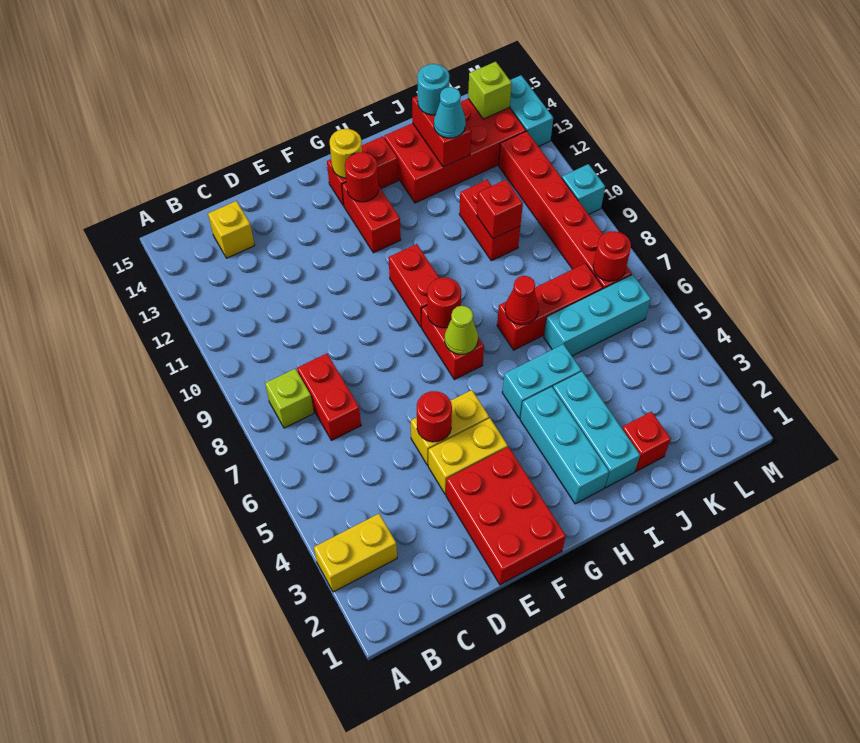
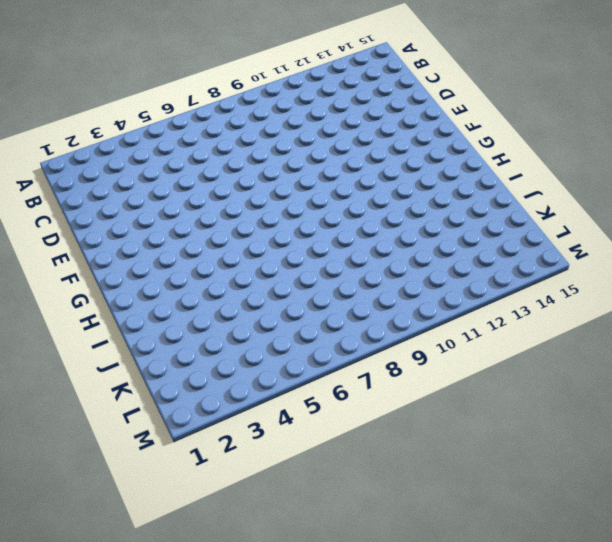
none -> yellow 1x2 brick [314,514,397,592]
none -> lime 1x1 brick [265,369,314,428]
none -> red 1x2 brick [297,354,361,440]
none -> yellow 1x1 brick [208,201,255,258]

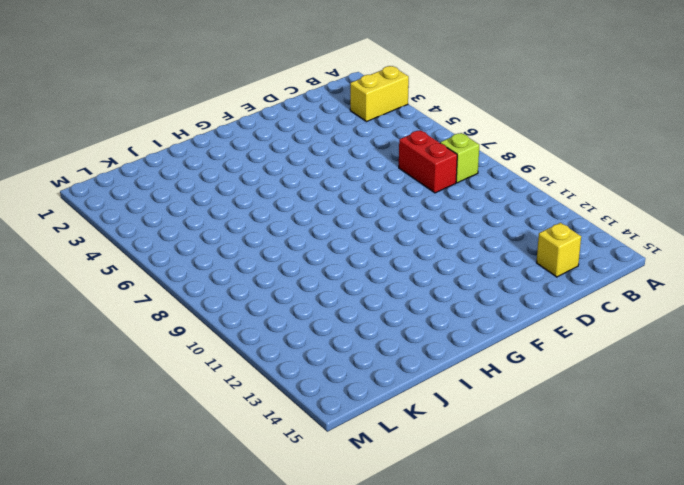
none -> red 2x3 brick [446,447,566,585]
none -> yellow 1x2 brick [428,418,508,494]
none -> yellow 1x2 brick [411,390,489,465]
none -> red 1x2 brick [421,306,484,379]

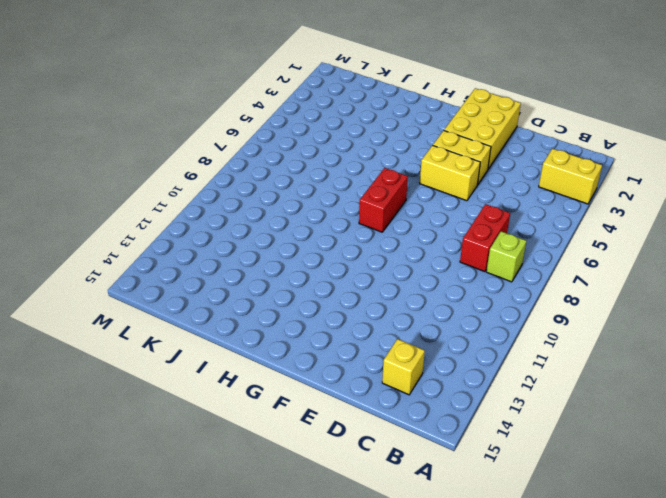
yellow 2x3 brick [444,88,521,169] -> red 2x3 brick [446,447,566,585]
none -> red 1x2 brick [389,244,439,327]
none -> red 1x2 brick [342,182,401,253]
none -> red 1x2 brick [327,136,398,206]
none -> cyan 1x3 brick [520,387,609,504]

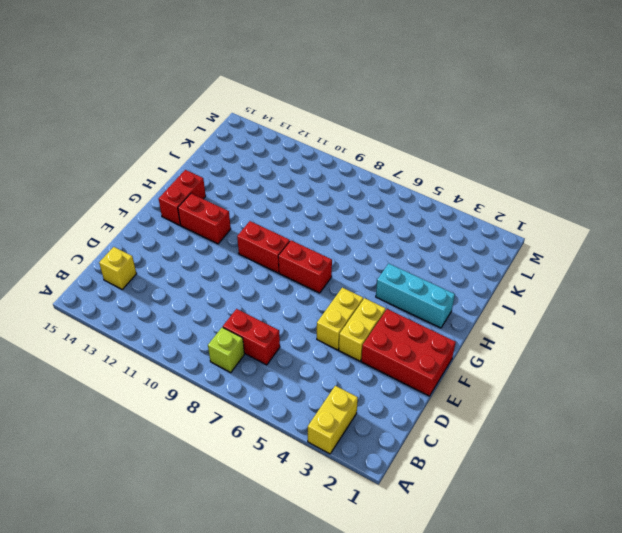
none -> cyan 1x2 brick [502,344,581,419]
none -> cyan 1x3 brick [553,372,640,487]
none -> red 1x3 brick [497,263,603,350]
none -> red 2x4 brick [384,99,526,203]

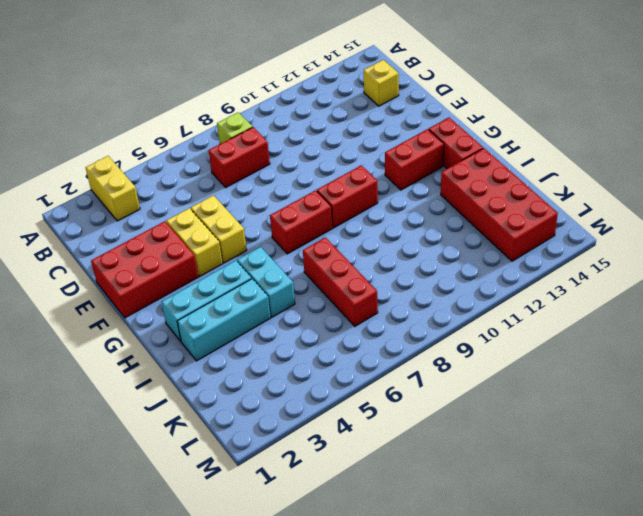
none -> red 1x1 brick [622,412,671,471]
none -> cyan 1x3 brick [544,274,651,356]
none -> red 1x2 brick [459,180,520,261]
none -> red 1x6 brick [499,131,632,289]

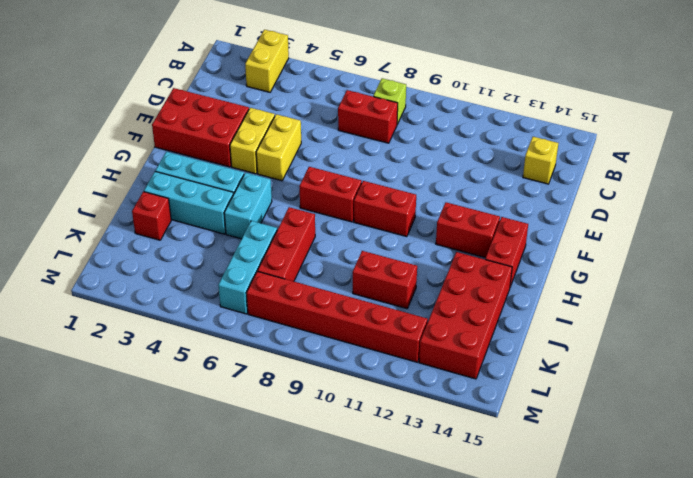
none -> cyan 1x1 brick [562,164,605,214]
none -> cyan 1x2 brick [510,75,553,147]
none -> red 1x1 round brick [417,391,452,442]
none -> lime 1x1 cone [445,306,478,354]

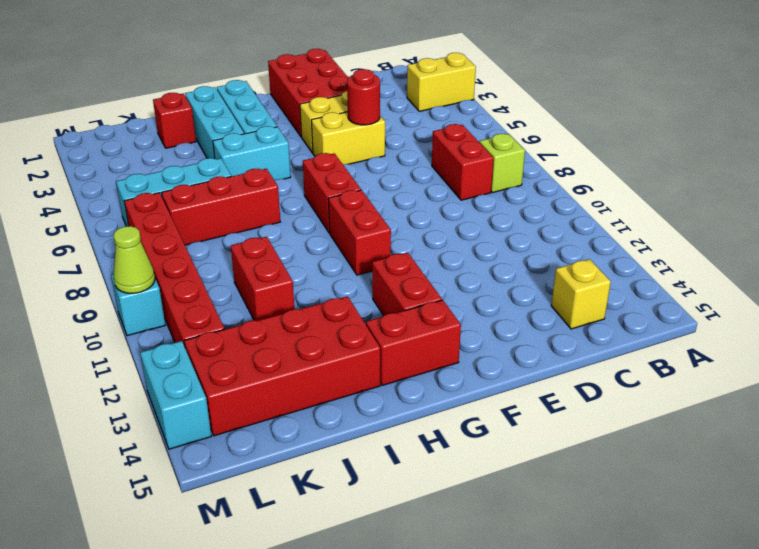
lime 1x1 cone [114,226,155,293] -> lime 1x1 cone moved to [445,306,478,354]
none -> red 1x1 round brick [427,277,461,328]
none -> red 1x1 round brick [345,152,378,202]
none -> yellow 1x1 round brick [330,129,362,178]
none -> red 1x1 cone [505,276,539,325]

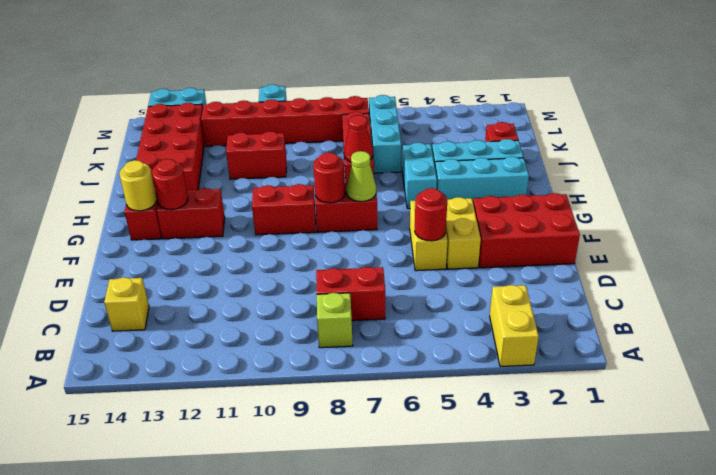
none -> red 1x1 brick [477,180,523,239]
none -> red 1x2 brick [412,96,471,167]
none -> red 1x1 round brick [593,231,631,281]
none -> lime 1x1 brick [468,62,512,119]

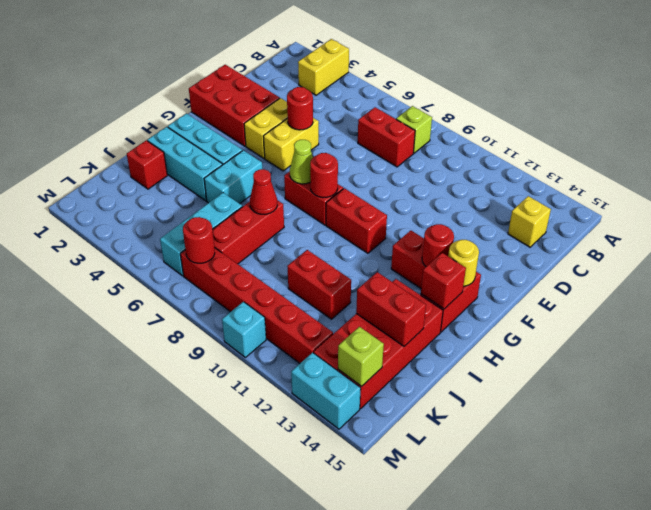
red 1x1 brick [421,253,466,309] -> red 1x1 brick moved to [477,180,523,239]
none -> cyan 1x1 cone [434,87,466,138]
none -> cyan 1x1 round brick [417,64,449,115]

